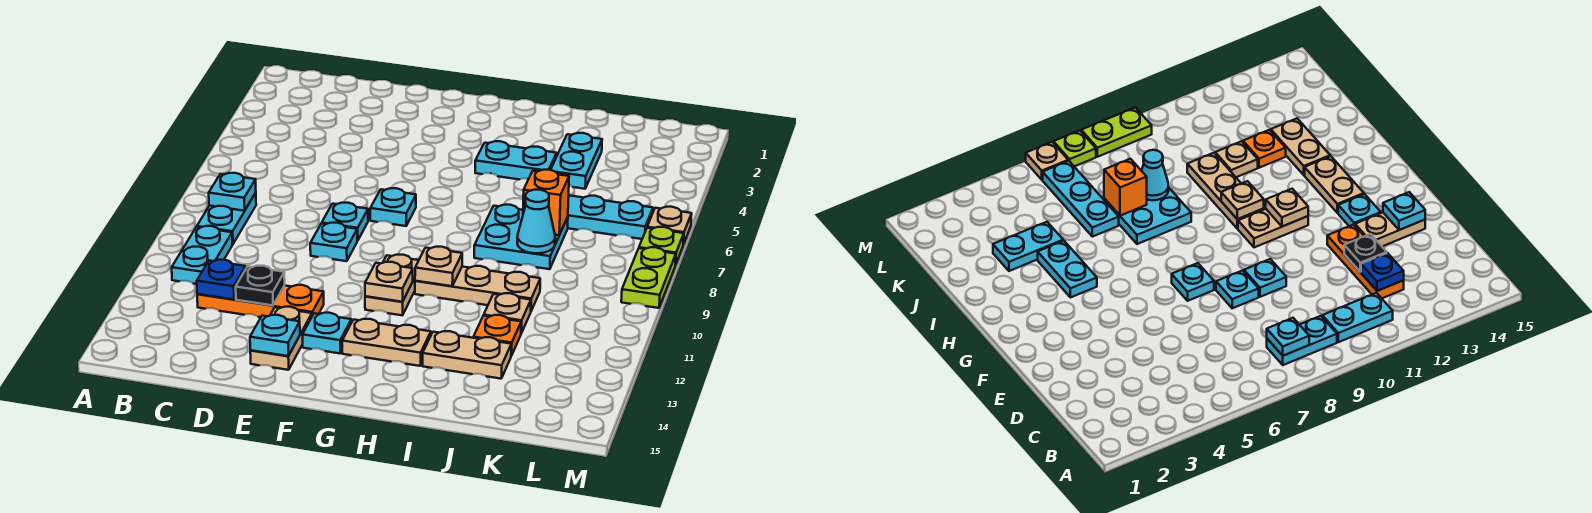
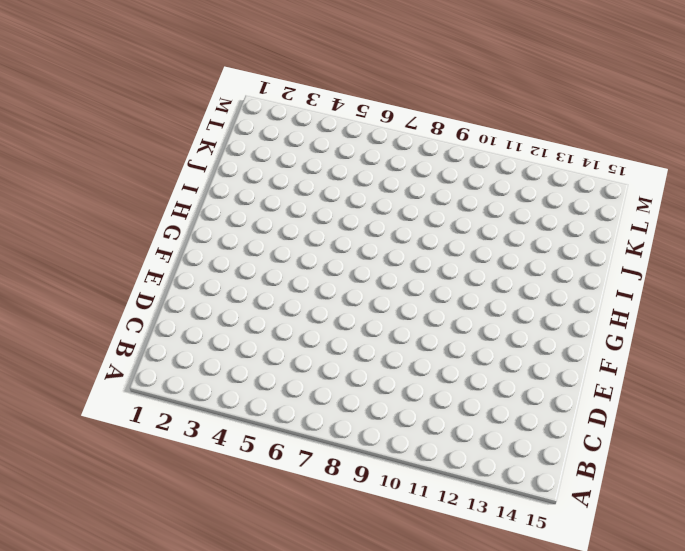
none -> cyan 1x2 plate [197,193,256,244]
none -> cyan 1x2 plate [172,226,232,284]
none -> orange 1x3 plate [197,285,324,317]

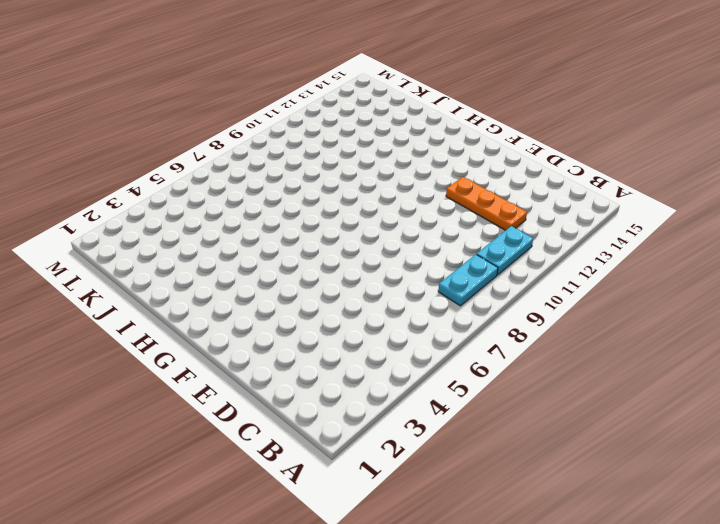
none -> cyan 1x1 plate [322,203,368,241]
none -> cyan 1x1 plate [310,223,357,261]
none -> tan 1x2 plate [250,307,312,370]

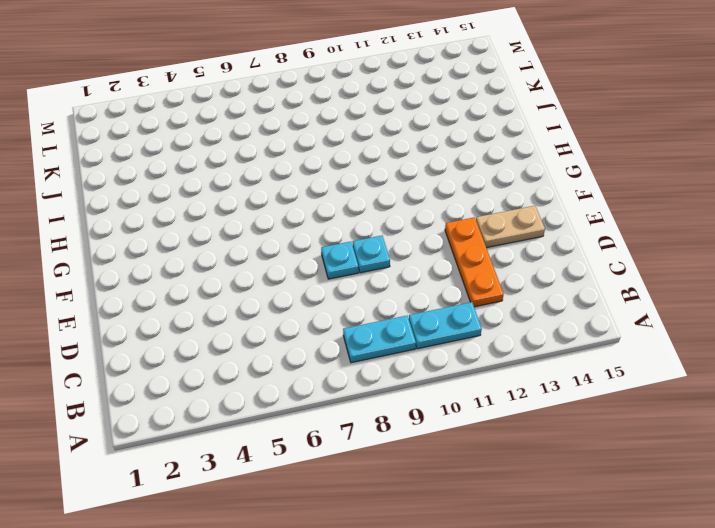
none -> cyan 1x1 plate [370,188,416,226]
none -> cyan 1x1 plate [302,313,351,353]
none -> tan 1x2 plate [365,255,419,315]

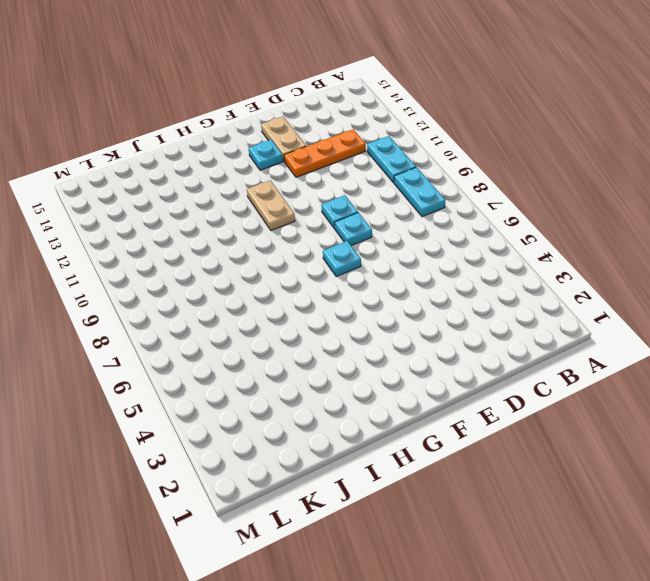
none -> tan 1x2 plate [342,319,431,366]
none -> cyan 1x2 plate [475,141,557,180]
none -> tan 1x3 plate [415,266,540,311]

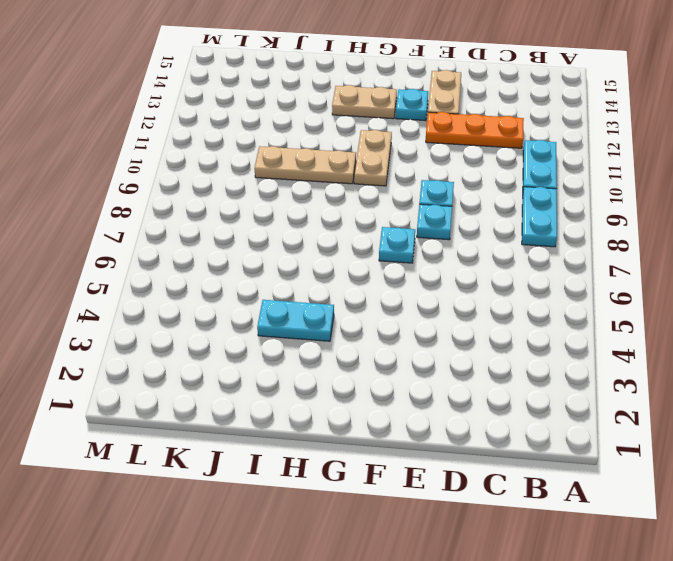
none -> cyan 2x2 plate [474,205,568,269]
none -> tan 1x2 plate [423,331,511,379]
none -> cyan 1x2 plate [551,133,602,189]

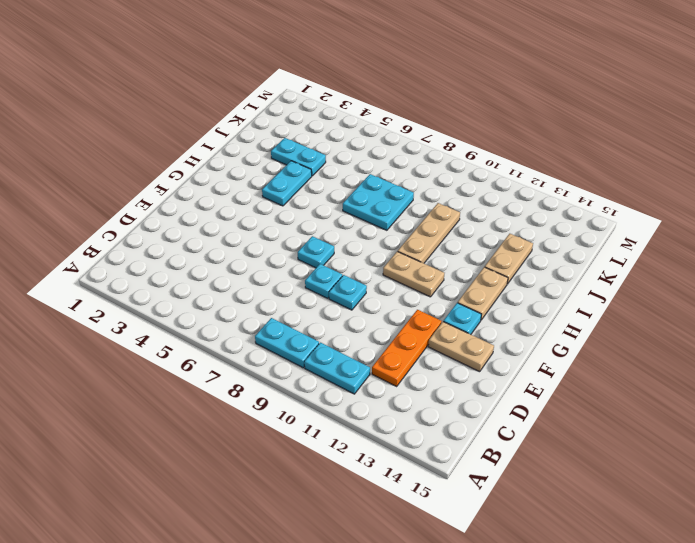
none -> cyan 1x3 plate [568,196,653,239]
none -> tan 1x1 plate [484,293,531,333]
none -> orange 1x1 plate [473,315,521,356]

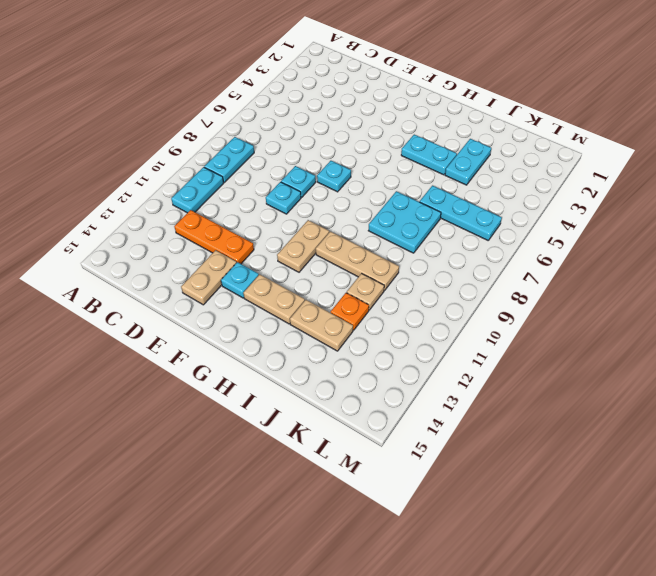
none -> tan 1x1 plate [647,207,692,245]
none -> lime 1x1 plate [639,227,684,265]
none -> lime 1x2 plate [621,247,676,308]

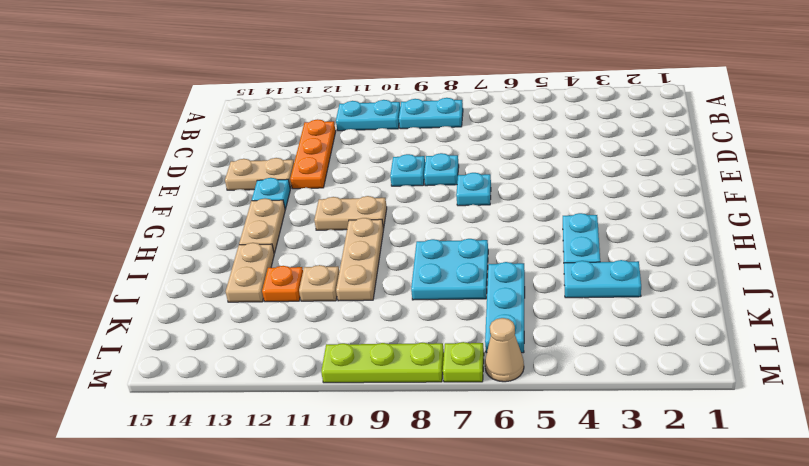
tan 1x1 cone [485,318,524,382] -> tan 1x1 plate [647,207,692,245]
lime 1x3 plate [321,342,444,383] -> lime 1x2 plate [621,247,676,308]
none -> cyan 1x1 plate [209,173,256,211]
none -> blue 1x1 plate [197,260,246,299]
none -> black 1x1 plate [236,266,285,305]

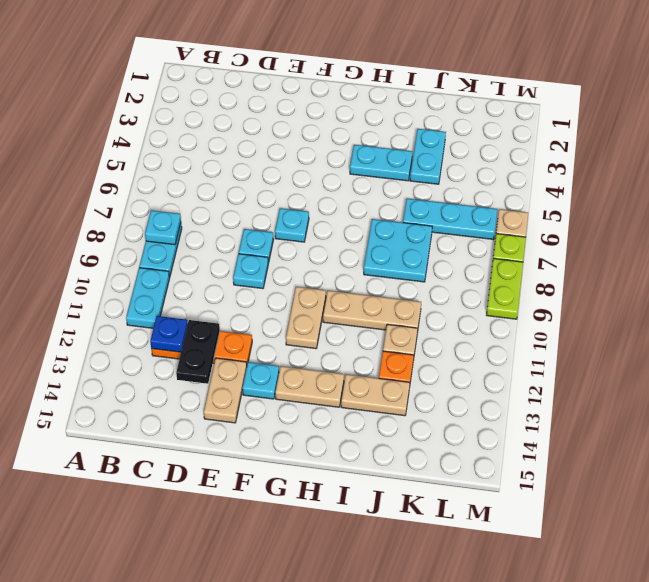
black 1x2 plate [176,320,220,384] -> black 1x1 plate [236,266,285,305]
none -> cyan 1x1 plate [250,315,300,356]
none -> tan 1x1 plate [365,262,413,302]
none -> tan 1x1 plate [415,247,462,286]

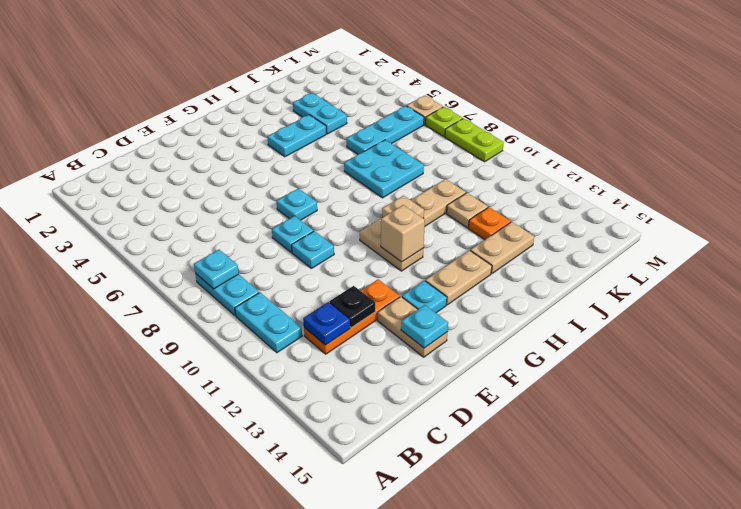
tan 1x1 brick [381,205,425,262] -> tan 1x1 plate [365,262,413,302]
none -> orange 1x1 brick [523,170,569,235]
none -> cyan 1x1 cone [517,190,555,253]

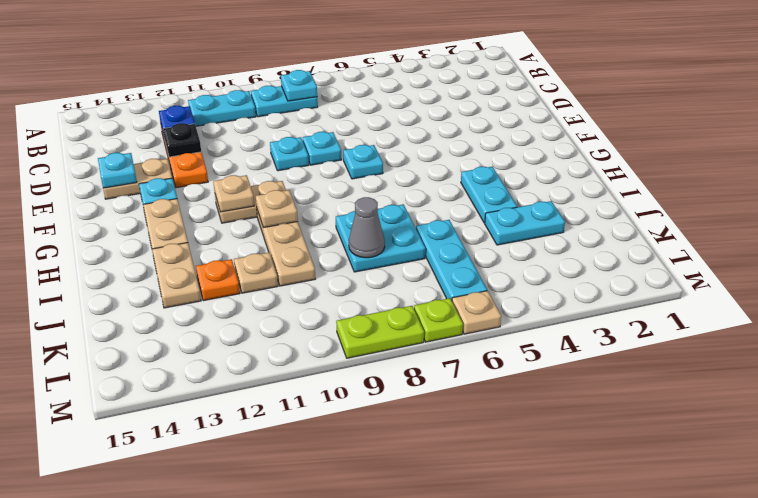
grey 1x1 cone [349,197,385,258] -> cyan 1x1 cone [517,190,555,253]
none -> orange 1x1 brick [523,170,569,235]

